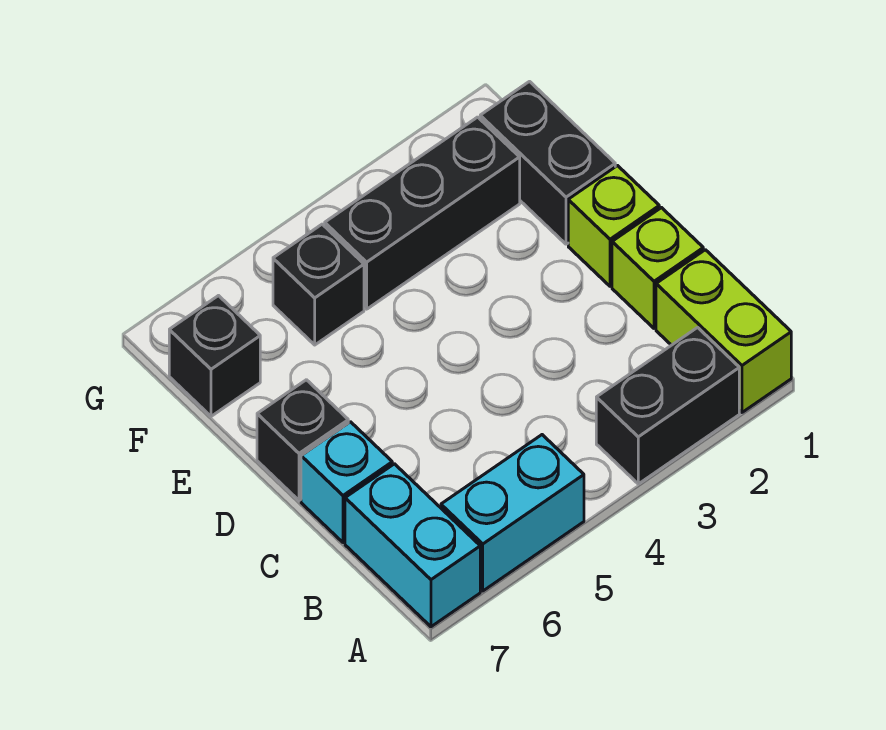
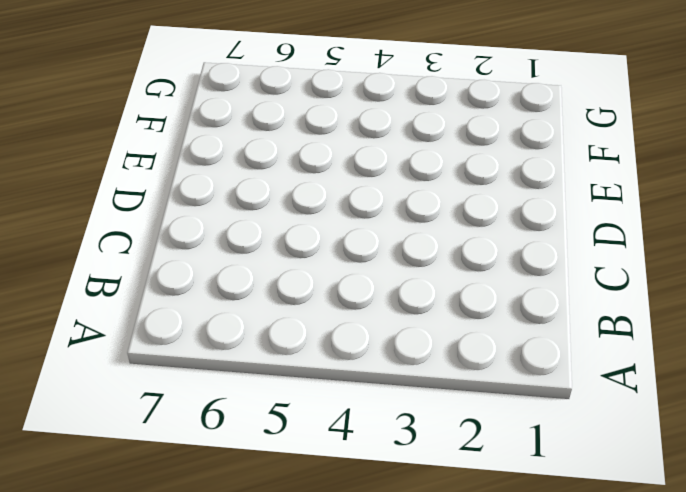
none -> lime 1x2 brick [656,250,791,412]
none -> black 1x2 brick [596,328,739,484]
none -> cyan 1x2 brick [441,435,584,591]

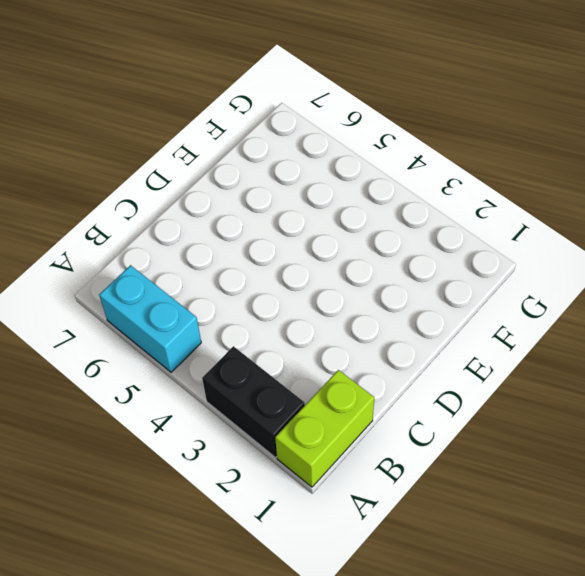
none -> cyan 1x2 brick [345,464,480,627]
none -> lime 1x1 brick [612,208,703,328]
none -> cyan 1x1 brick [301,422,392,543]

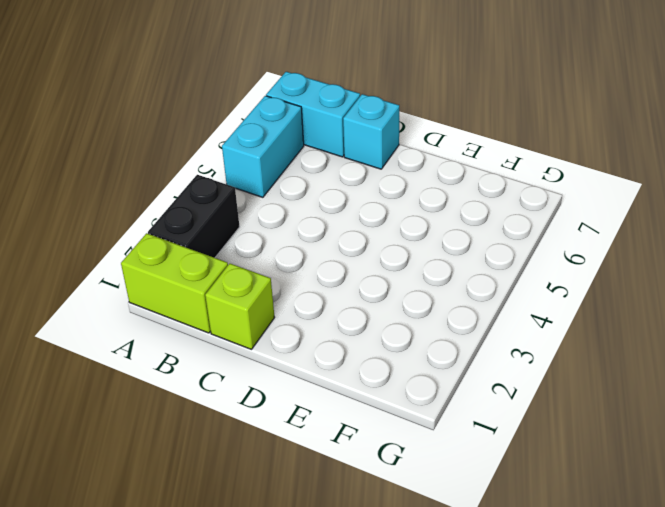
none -> lime 1x1 brick [568,166,659,286]
none -> black 1x1 brick [257,380,348,500]
none -> black 1x2 brick [480,82,615,244]

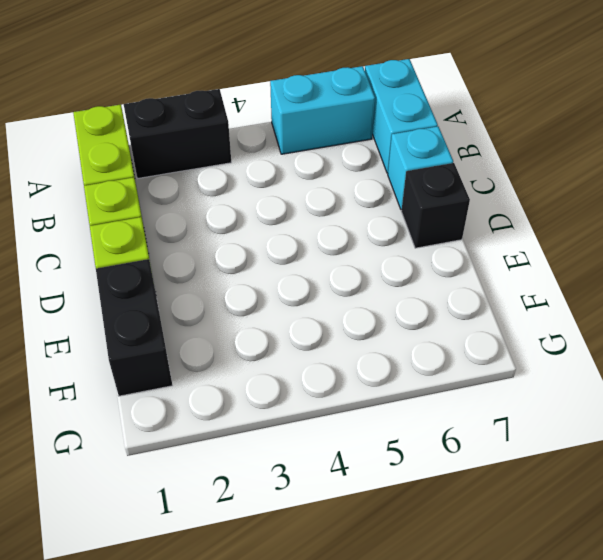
none -> black 1x3 brick [325,117,520,309]
none -> black 1x1 brick [273,224,364,345]
none -> black 1x1 brick [169,296,260,416]

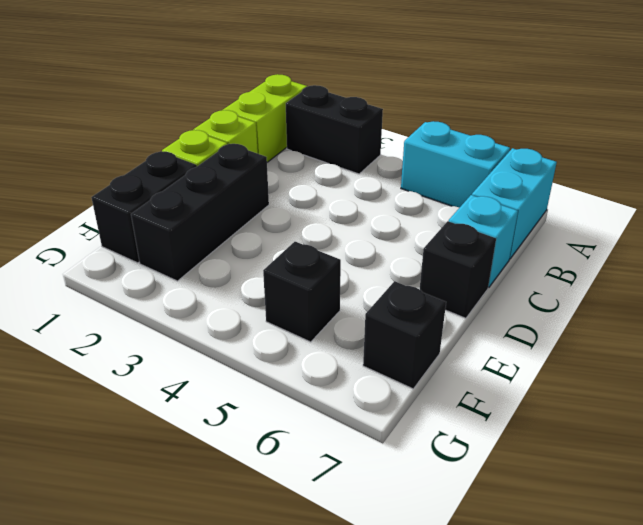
black 1x3 brick [131,144,269,281] -> black 1x3 brick turned to [325,117,520,309]

